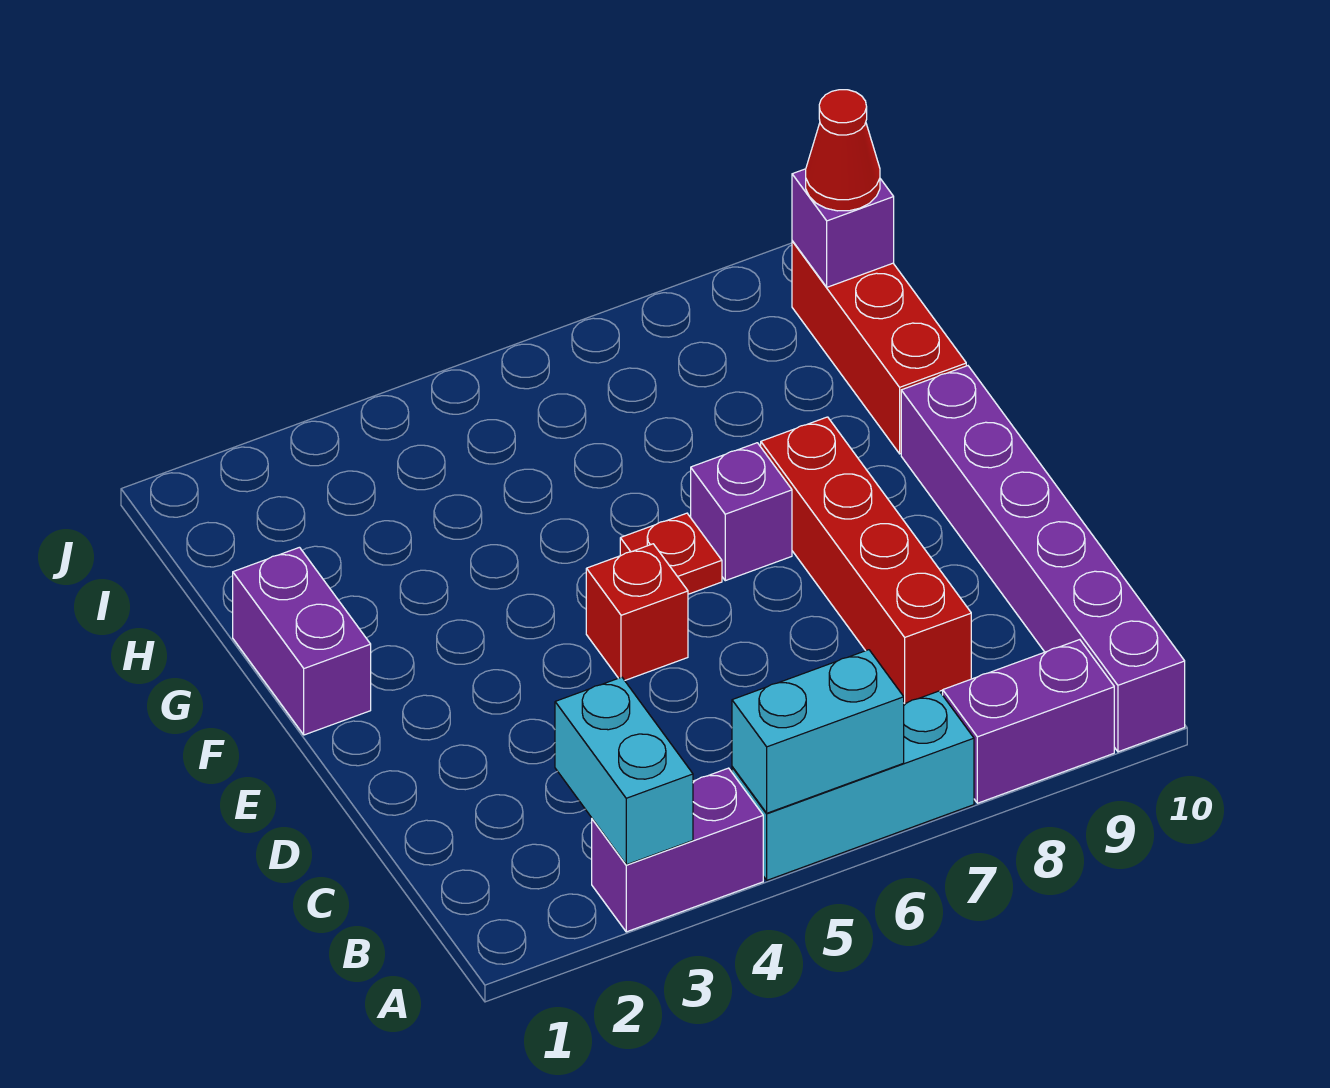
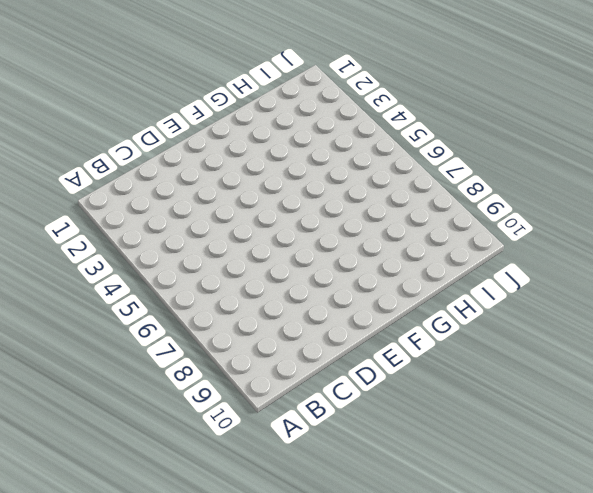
none -> purple 1x2 brick [592,768,763,932]
none -> cyan 1x3 brick [732,691,974,880]
none -> purple 1x2 brick [943,640,1114,803]

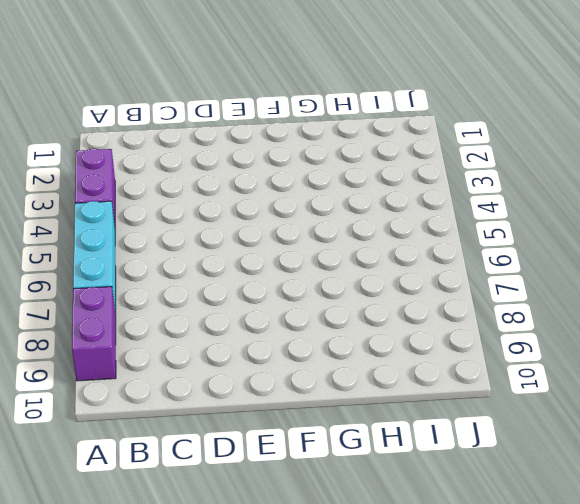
none -> purple 1x6 brick [901,366,1185,752]
none -> red 1x4 brick [761,417,971,704]
none -> red 1x1 brick [586,544,688,680]

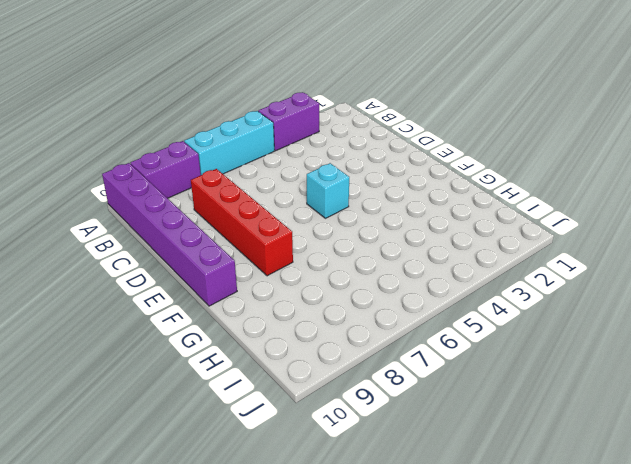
cyan 1x1 brick [307,163,349,218] -> red 1x1 brick [586,544,688,680]
none -> purple 1x2 brick [233,547,371,735]
none -> red 1x1 plate [620,513,722,594]
none -> purple 1x1 brick [691,443,792,581]

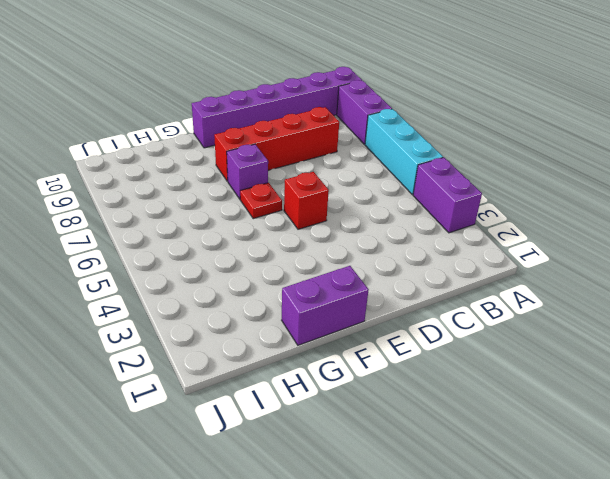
none -> red 1x3 brick [792,241,966,454]
none -> cyan 1x2 brick [555,677,693,865]
none -> cyan 1x2 brick [732,650,904,813]

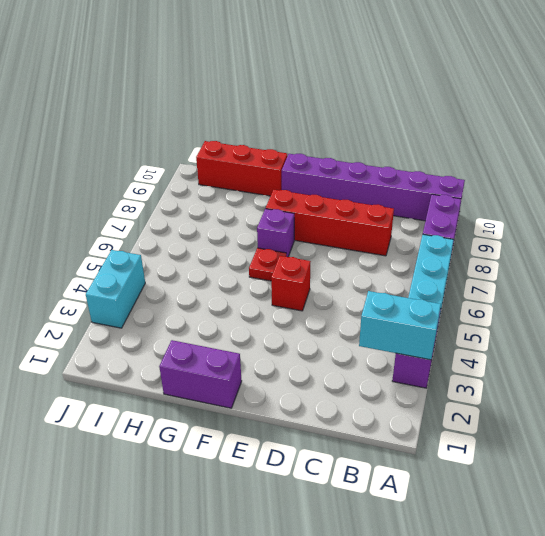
cyan 1x2 brick [86,250,145,328] -> cyan 1x2 brick moved to [732,650,904,813]
none -> purple 1x1 brick [792,169,894,287]
none -> red 1x1 cone [806,90,880,211]

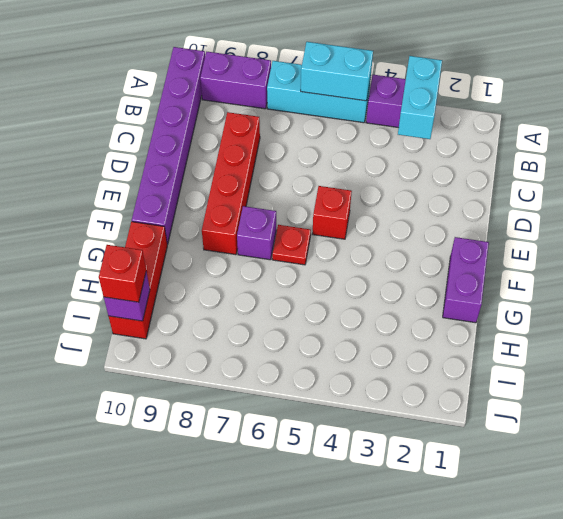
red 1x1 brick [99,245,146,302] -> red 1x1 cone [806,90,880,211]

